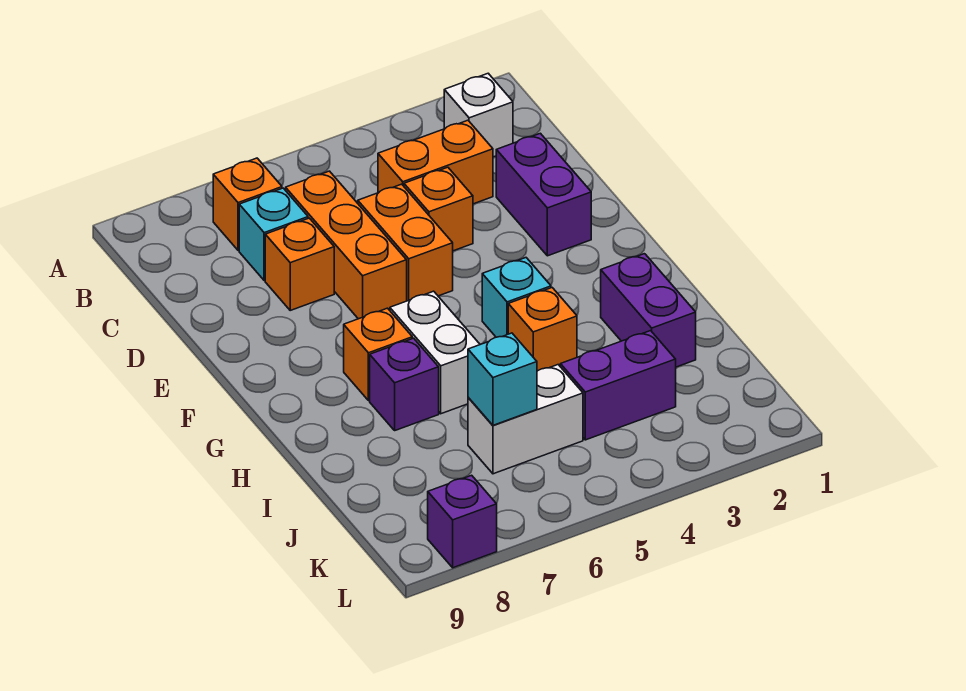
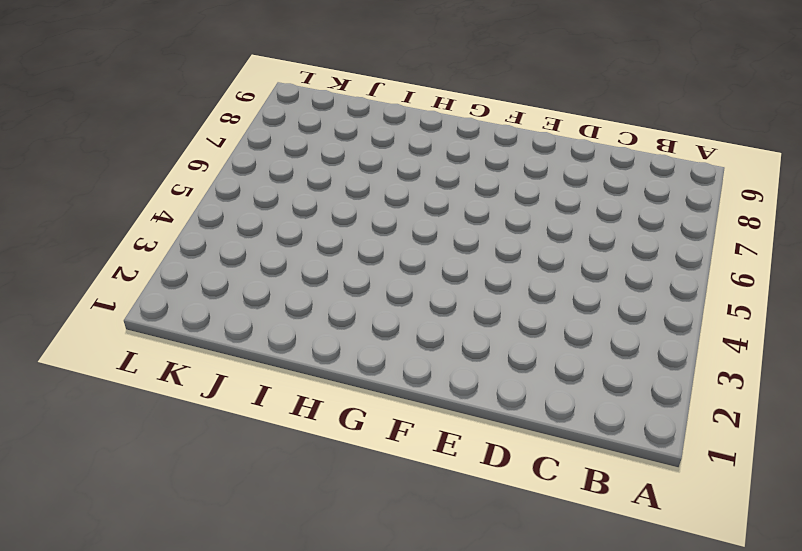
none -> white 1x1 brick [444,73,513,157]
none -> orange 1x1 brick [213,158,282,250]
none -> orange 1x2 brick [378,120,493,204]

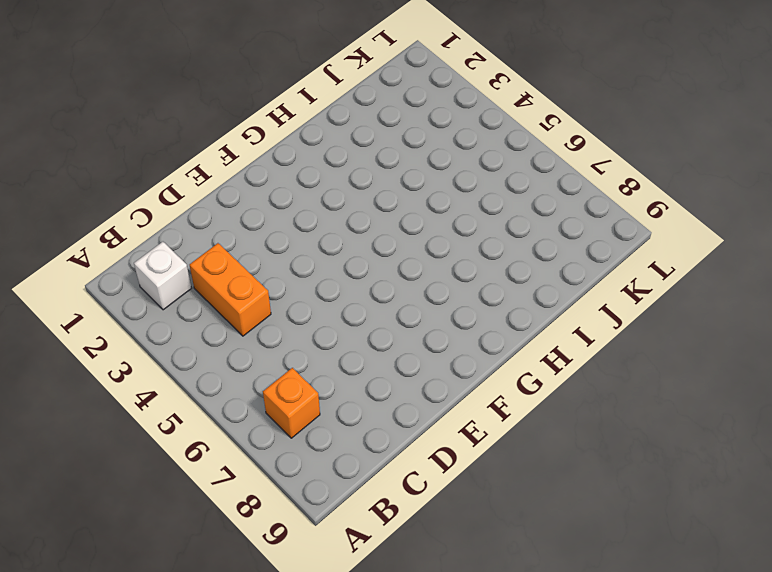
none -> orange 1x3 brick [286,171,407,319]
none -> cyan 1x1 brick [239,188,308,281]
none -> purple 1x2 brick [496,133,591,256]

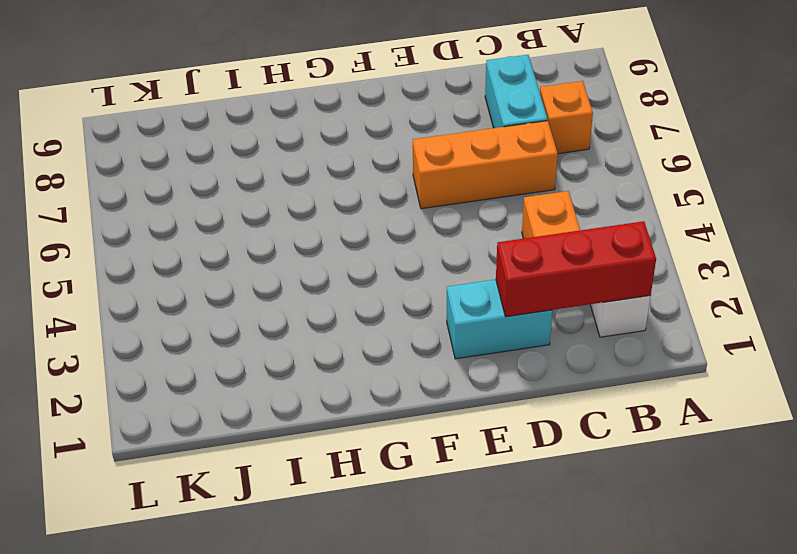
red 1x3 brick [496,221,656,317] -> none
cyan 1x2 brick [485,55,547,128] -> cyan 1x1 brick [239,188,308,281]
cyan 1x2 brick [447,280,552,359] -> purple 1x2 brick [496,133,591,256]
none -> orange 1x1 brick [404,167,473,251]
none -> orange 1x2 brick [358,184,453,301]
none -> orange 1x1 brick [265,218,334,310]

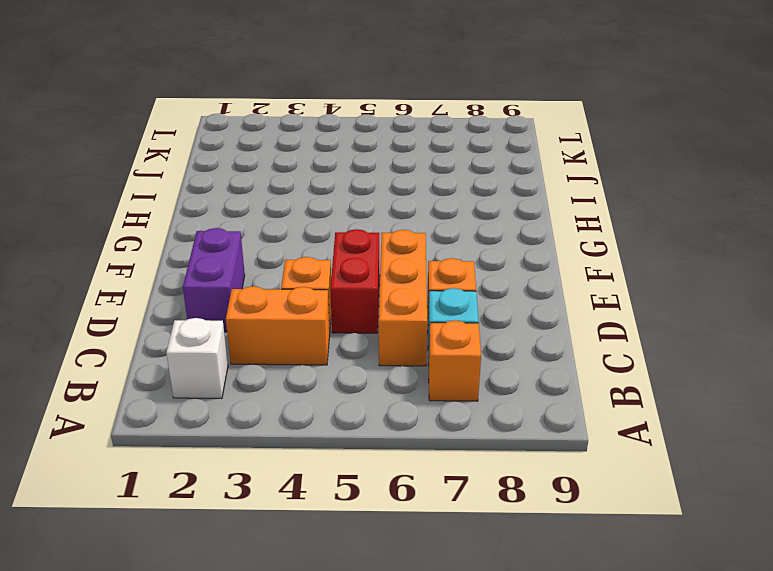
red 1x2 brick [330,229,380,333] -> orange 1x2 brick [358,184,453,301]
none -> cyan 1x1 brick [482,258,551,337]
none -> white 1x2 brick [390,291,480,414]
none -> orange 1x1 brick [344,308,412,401]

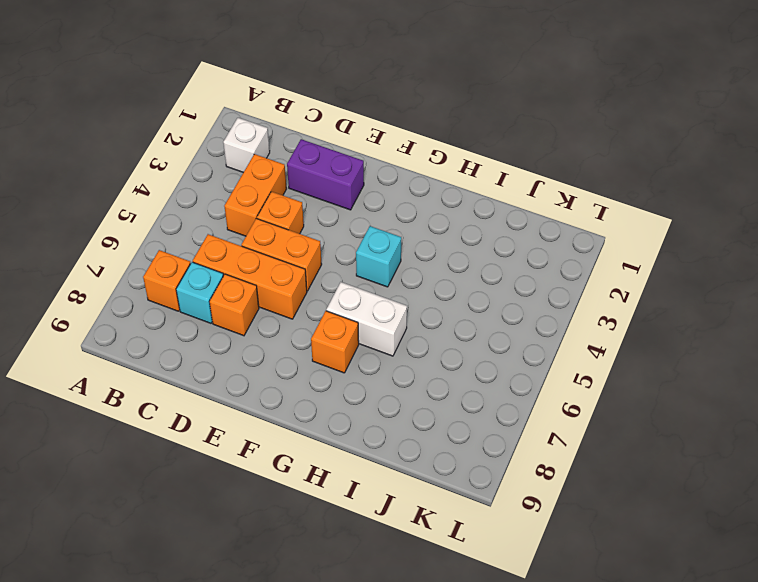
none -> purple 1x2 brick [601,254,696,367]
none -> orange 1x1 brick [508,288,577,371]
none -> purple 1x1 brick [370,338,439,430]

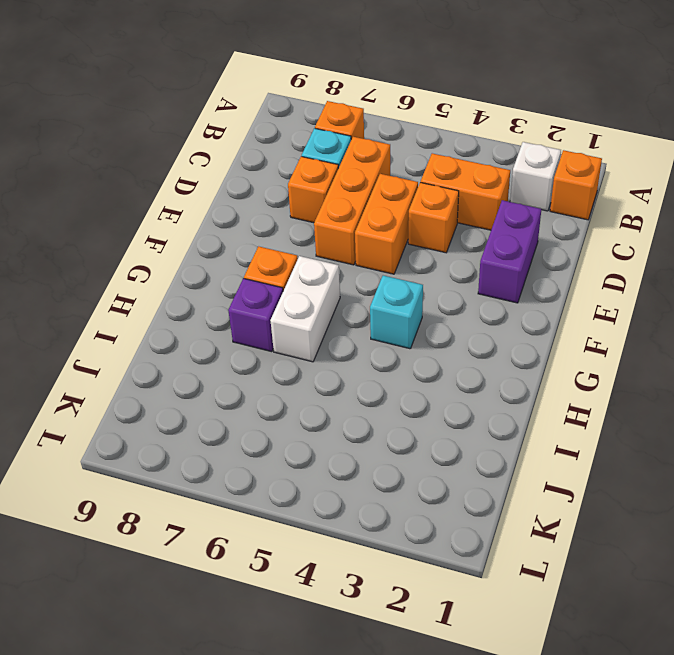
orange 1x1 brick [550,150,602,220] -> orange 1x1 brick moved to [508,288,577,371]
none -> purple 1x2 brick [601,254,696,367]
none -> purple 1x2 brick [560,331,676,440]
none -> white 1x2 brick [468,365,583,474]

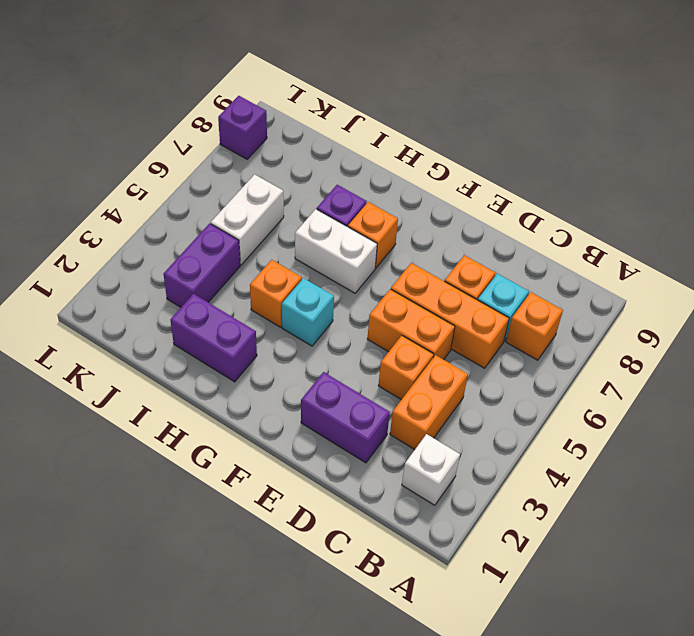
none -> cyan 1x1 brick [468,333,537,425]

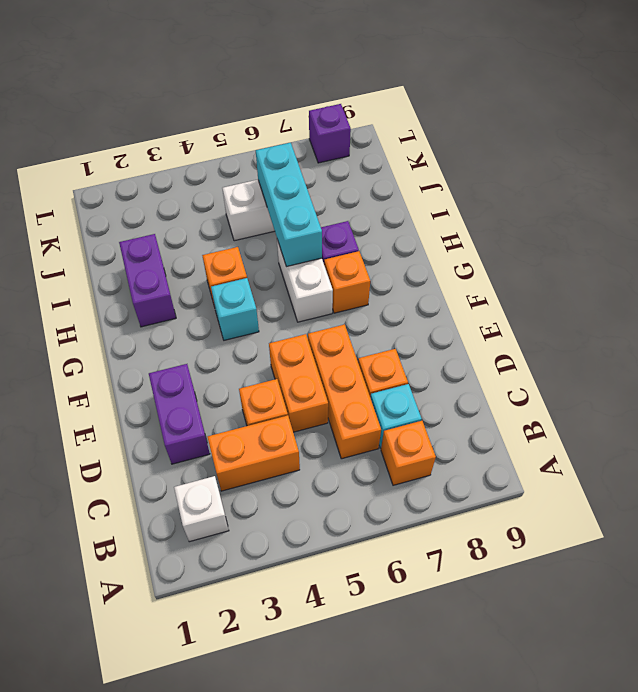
cyan 1x3 brick [256,143,322,267] -> cyan 1x1 brick [468,333,537,425]
none -> purple 1x2 brick [560,331,676,440]

